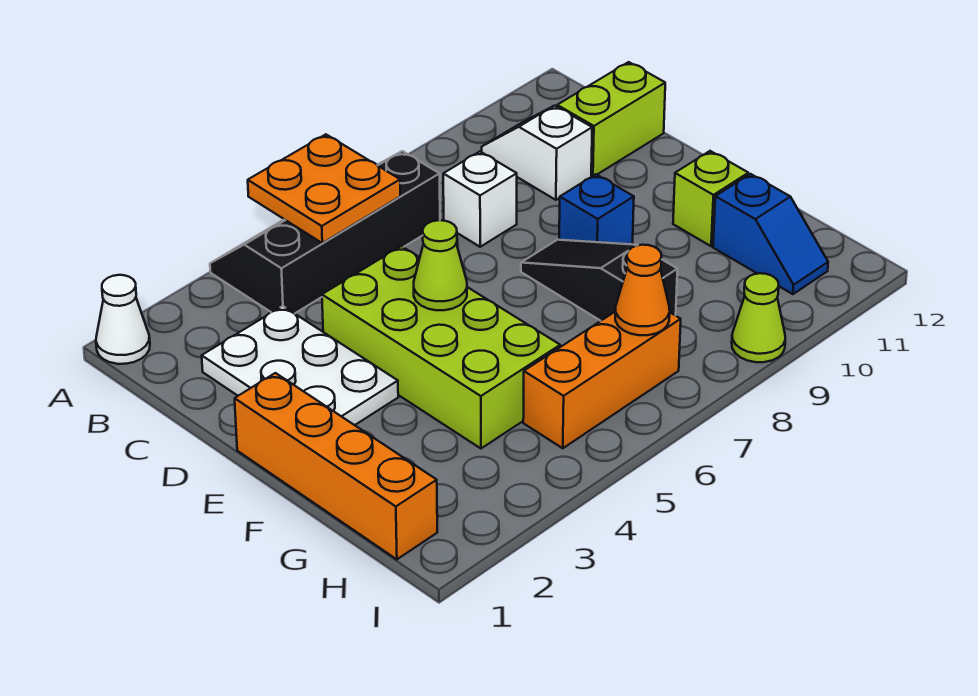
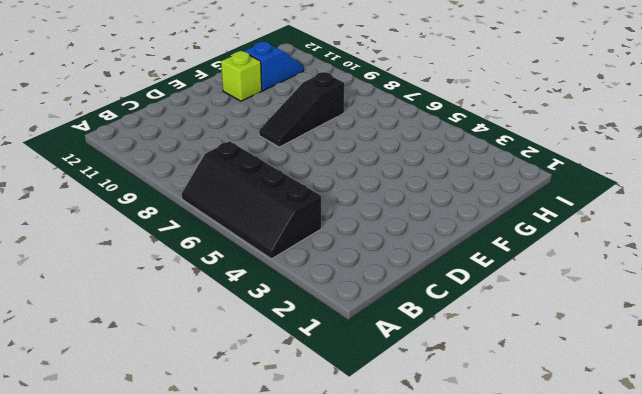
none -> white 1x1 cone [96,275,150,364]
none -> white 1x2 slope [482,106,592,200]
none -> white 2x3 plate [202,306,398,425]

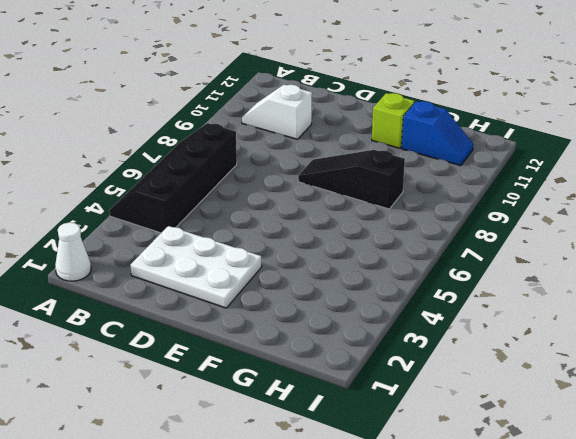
none -> white 1x1 brick [443,152,517,247]
none -> lime 1x2 brick [557,62,665,177]
none -> lime 2x4 brick [322,246,560,448]

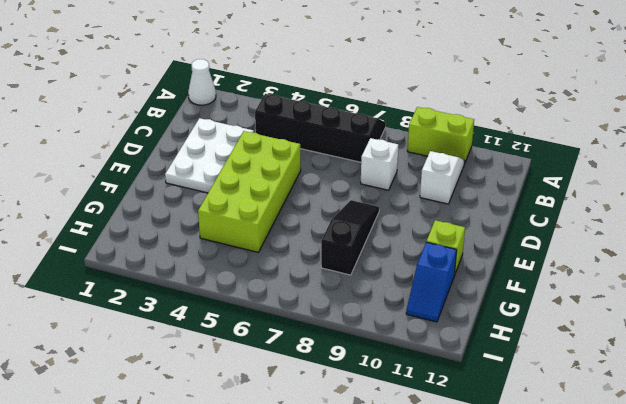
lime 1x2 brick [407,107,474,164] -> lime 1x2 brick moved to [557,62,665,177]
none -> orange 1x4 brick [235,373,437,559]
none -> blue 1x1 brick [559,174,634,244]
none -> orange 1x3 brick [523,312,681,448]

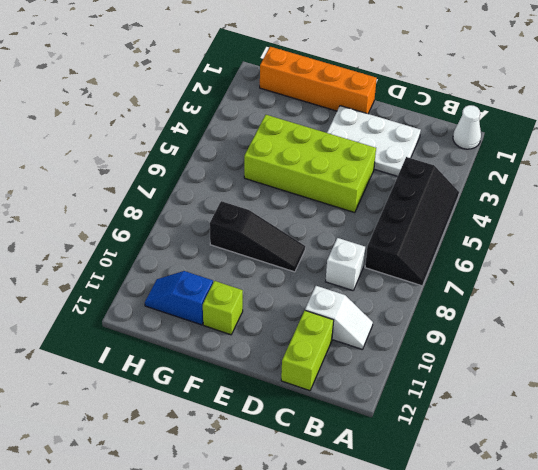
none -> blue 1x1 brick [559,174,634,244]
none -> orange 1x3 brick [523,312,681,448]
none -> lime 1x1 cone [732,273,785,362]

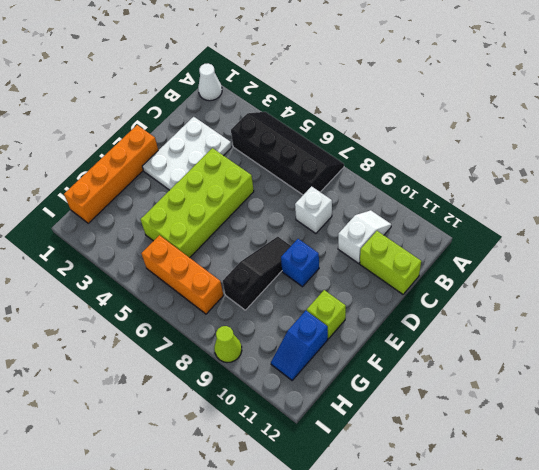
none -> orange 2x2 plate [248,134,400,243]
none -> lime 1x1 cone [414,220,467,310]
none -> orange 1x1 cone [615,245,670,335]

